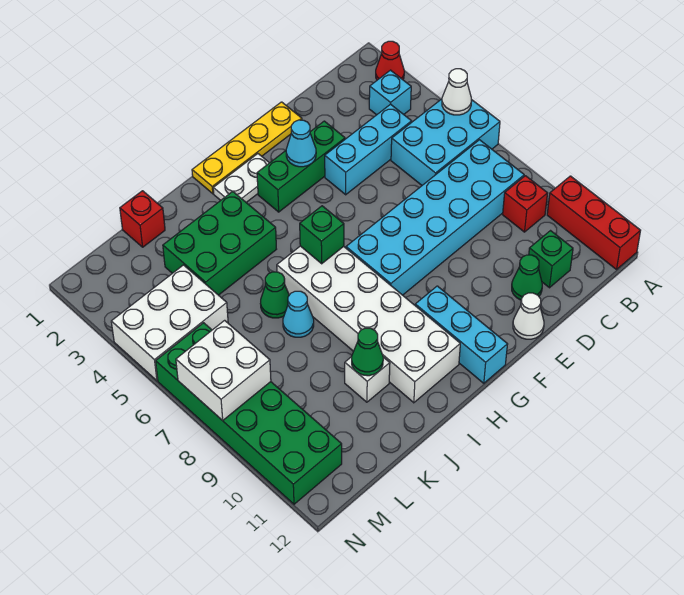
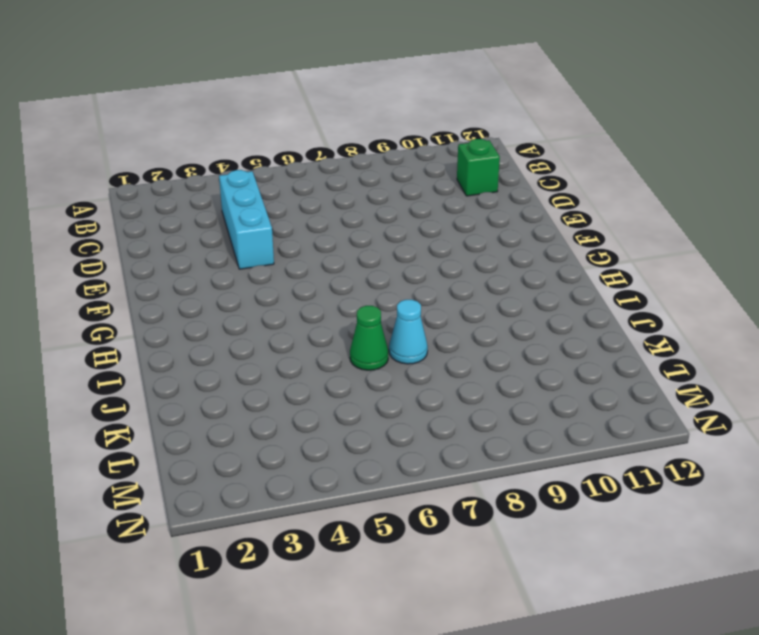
none -> red 1x1 cone [376,41,404,80]
none -> cyan 2x3 brick [391,99,500,185]
none -> red 1x3 brick [547,176,641,269]

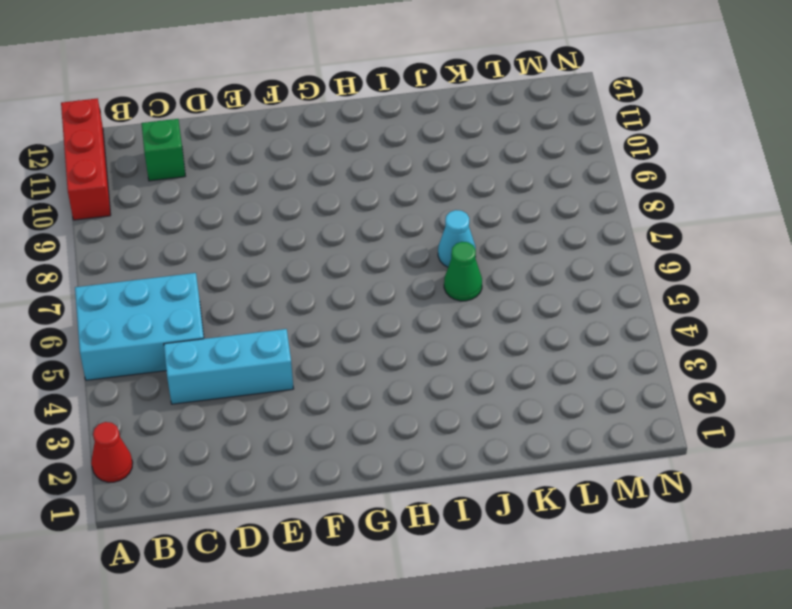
none -> cyan 1x1 brick [369,70,411,115]
none -> cyan 2x6 brick [346,140,524,295]
none -> red 1x1 brick [503,176,548,232]

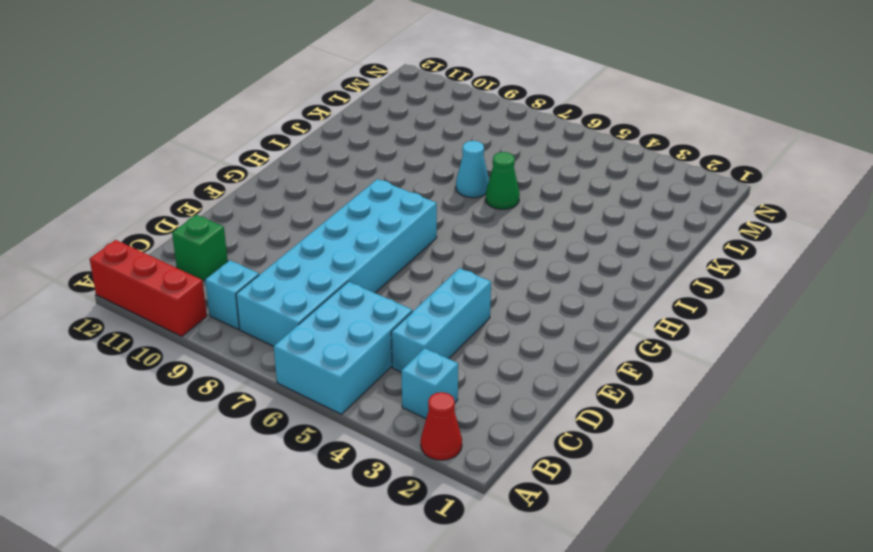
cyan 1x1 brick [205,260,259,329] -> red 1x1 brick [503,176,548,232]
none -> green 1x1 cone [512,255,542,300]
none -> yellow 1x4 plate [192,102,302,194]
none -> green 1x3 brick [257,121,345,212]

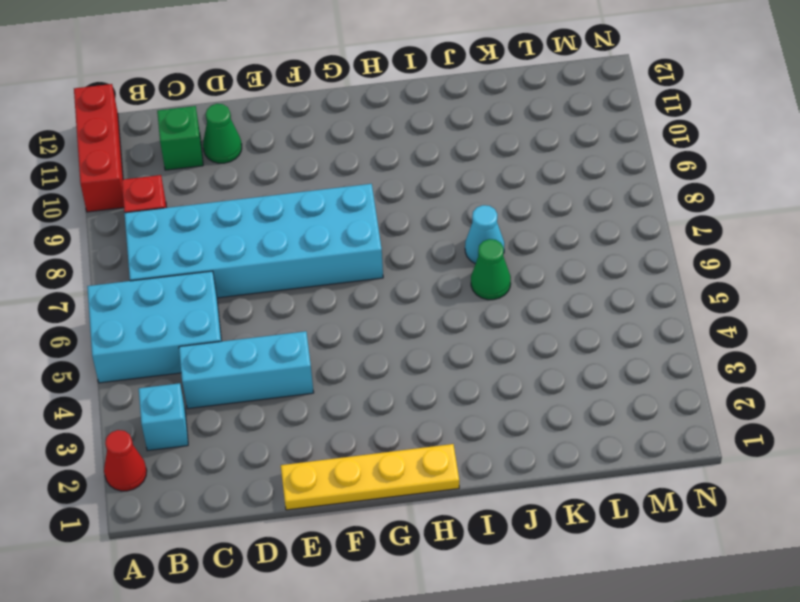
none -> green 1x3 brick [257,121,345,212]
none -> white 1x1 cone [513,293,544,339]
none -> white 1x2 plate [213,154,269,202]

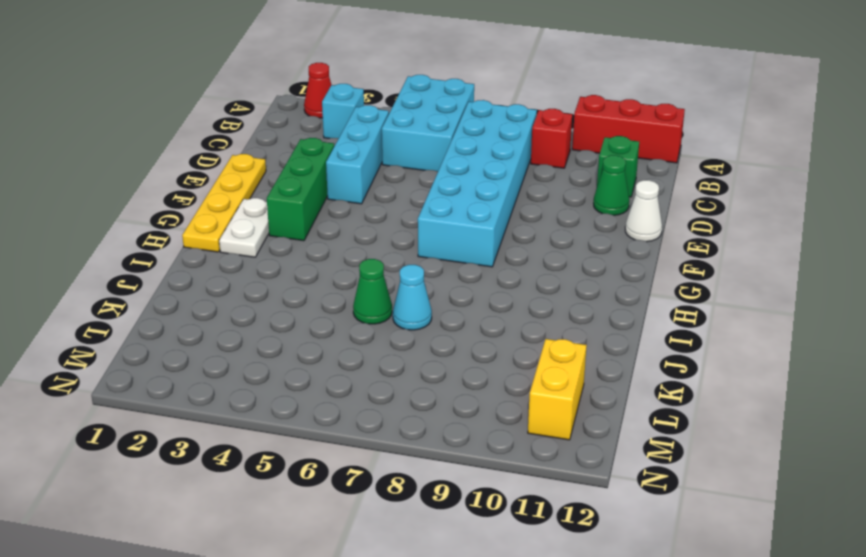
yellow 1x2 brick [528,339,587,440] -> green 2x6 brick [156,323,342,504]
none -> cyan 1x3 brick [415,286,508,383]
none -> white 2x6 brick [277,246,460,403]
none -> green 2x3 brick [163,191,276,295]

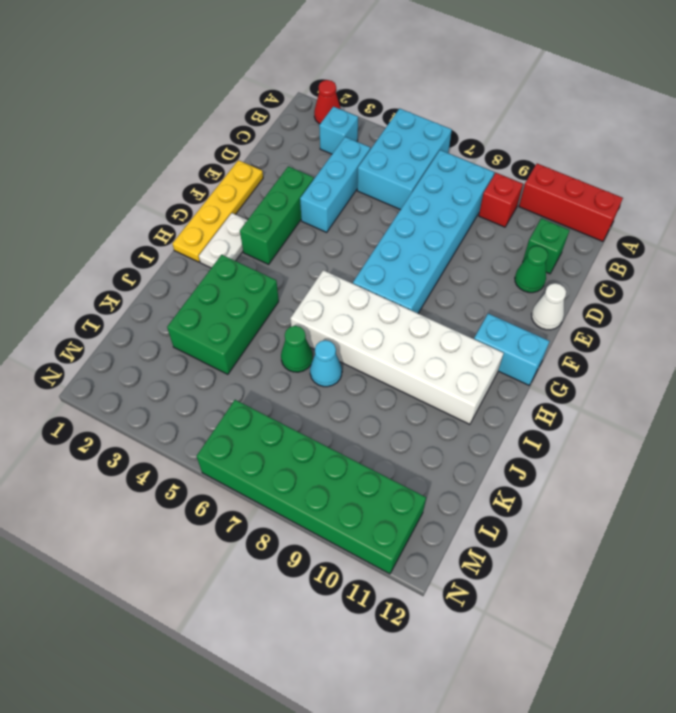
cyan 1x2 brick [474,314,550,385] -> cyan 1x3 brick [415,286,508,383]
none -> white 1x1 brick [345,357,390,402]
none -> red 1x1 brick [120,191,165,247]
none -> white 2x3 brick [111,265,228,381]

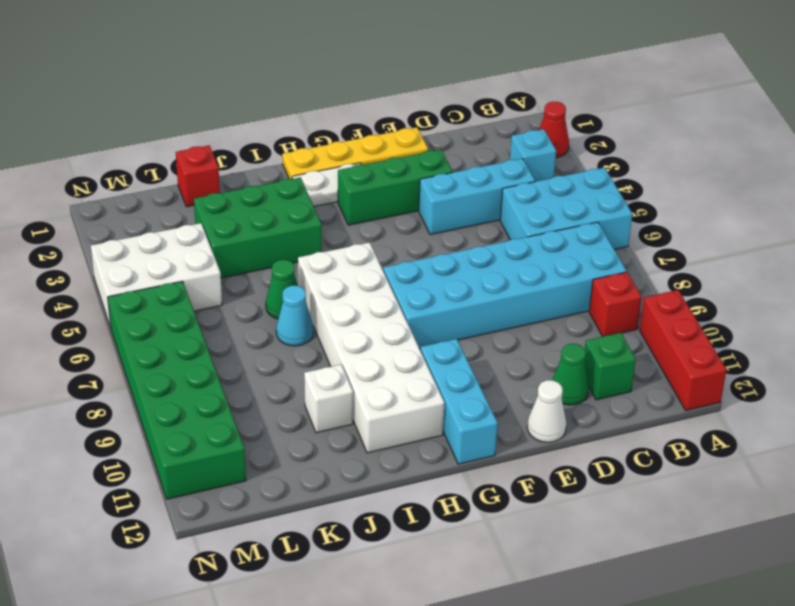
none -> white 1x1 cone [442,69,471,115]
none -> cyan 1x1 cone [286,120,316,167]
none -> green 1x1 brick [300,206,344,264]

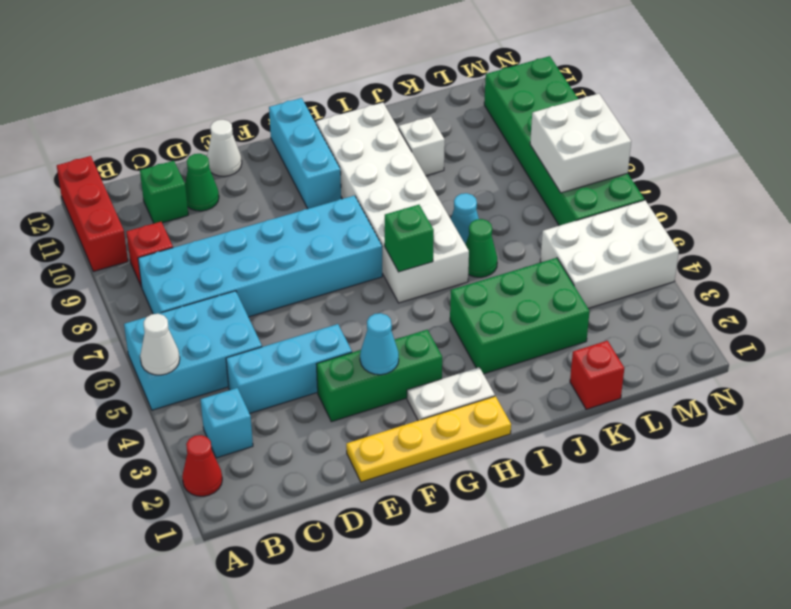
none -> green 1x1 cone [352,328,383,376]

